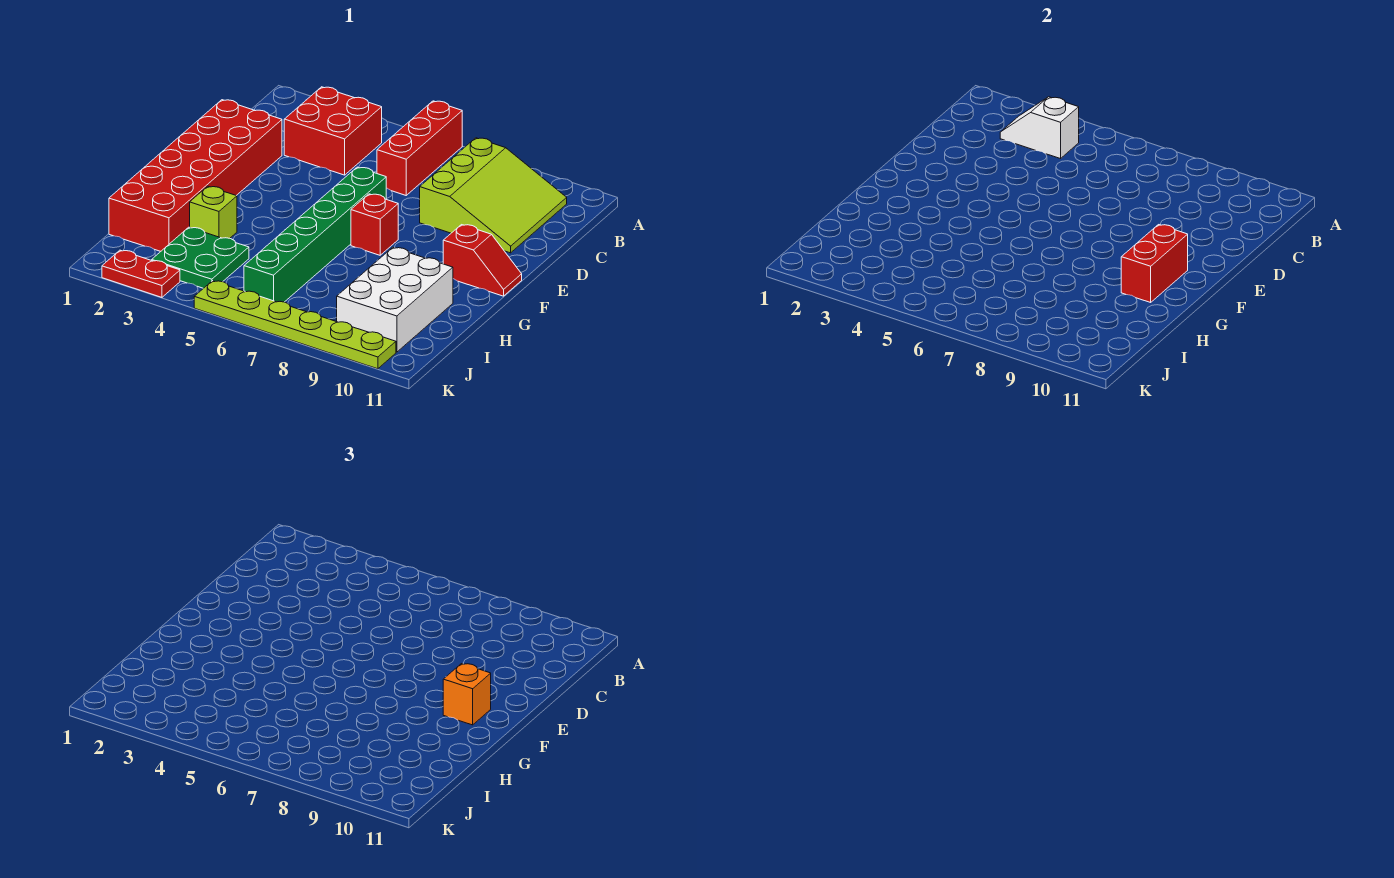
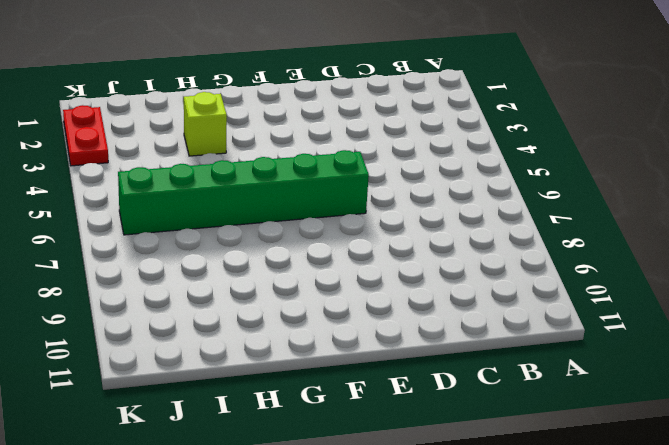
none -> red 1x3 brick [377,101,462,195]
none -> red 2x2 brick [284,87,382,175]
none -> lime 3x3 slope [420,138,567,253]

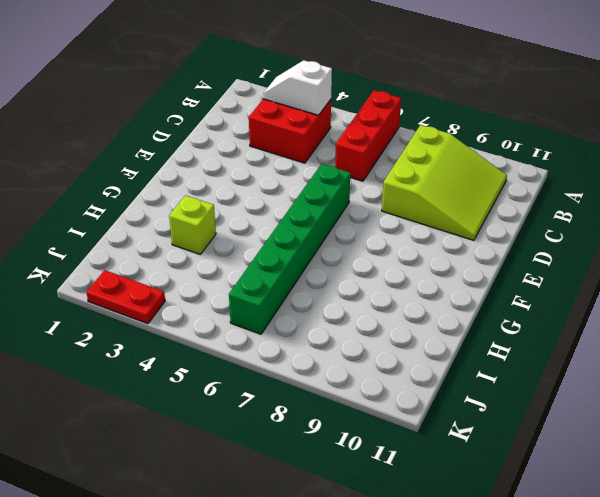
none -> red 2x6 brick [109,100,282,251]
none -> red 1x1 brick [351,194,398,255]
none -> red 1x2 slope [443,225,522,296]

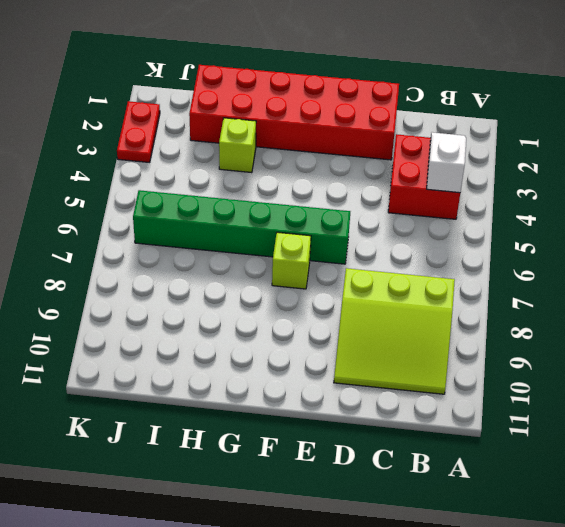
lime 1x1 brick [272,232,311,289] -> red 1x1 brick [351,194,398,255]
none -> red 1x3 brick [377,101,462,195]
none -> red 1x2 slope [443,225,522,296]
none -> white 2x3 brick [337,247,453,352]

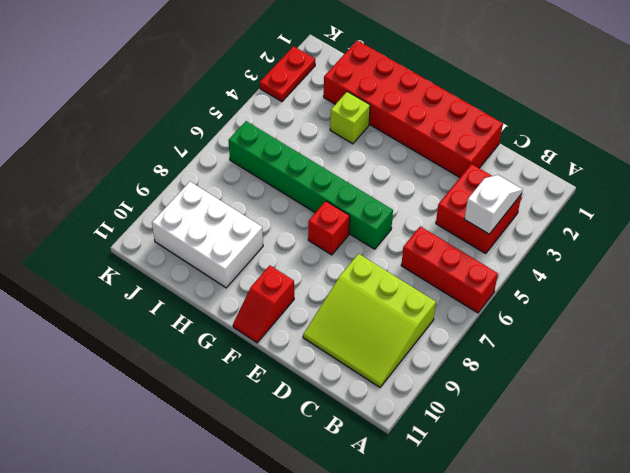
none -> green 2x2 plate [152,227,249,288]
none -> lime 1x6 plate [194,281,396,369]
none -> red 1x2 brick [1121,225,1188,302]

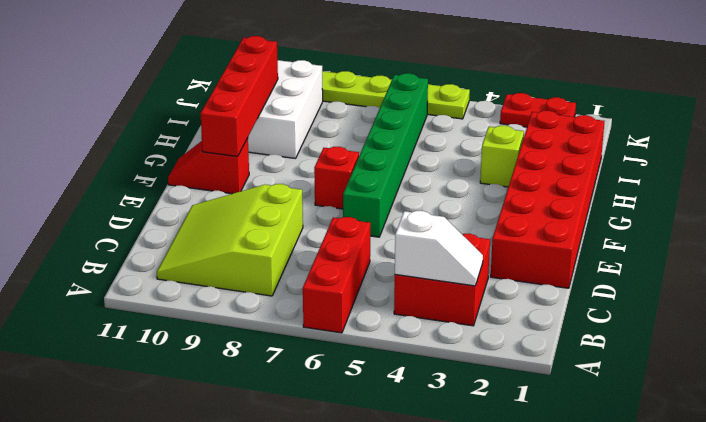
red 1x4 brick [201,36,278,157] -> red 1x2 brick [1121,225,1188,302]
none -> green 2x2 plate [152,227,249,288]
none -> orange 1x1 brick [443,664,491,725]

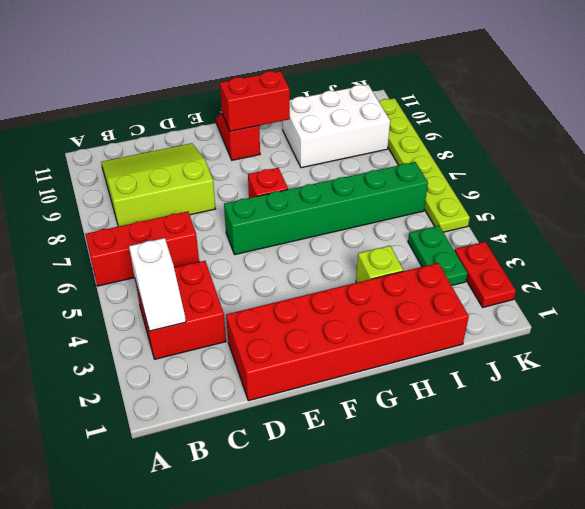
green 1x2 plate [408,226,467,286] -> green 2x2 plate [152,227,249,288]
none -> orange 1x1 brick [443,664,491,725]

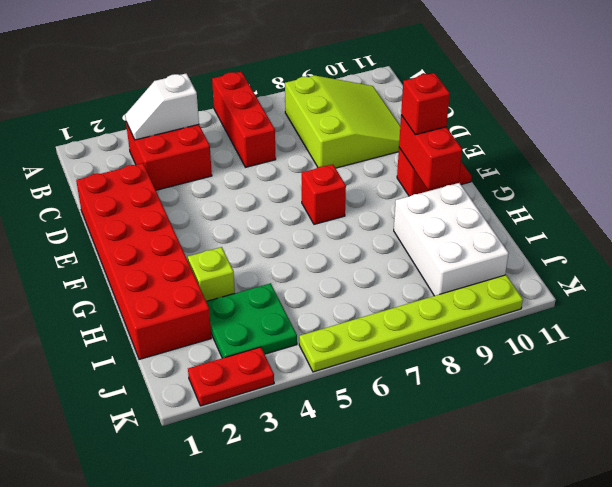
red 1x1 brick [401,73,450,135] -> orange 1x1 brick [443,664,491,725]
none -> green 1x6 brick [244,167,386,302]

